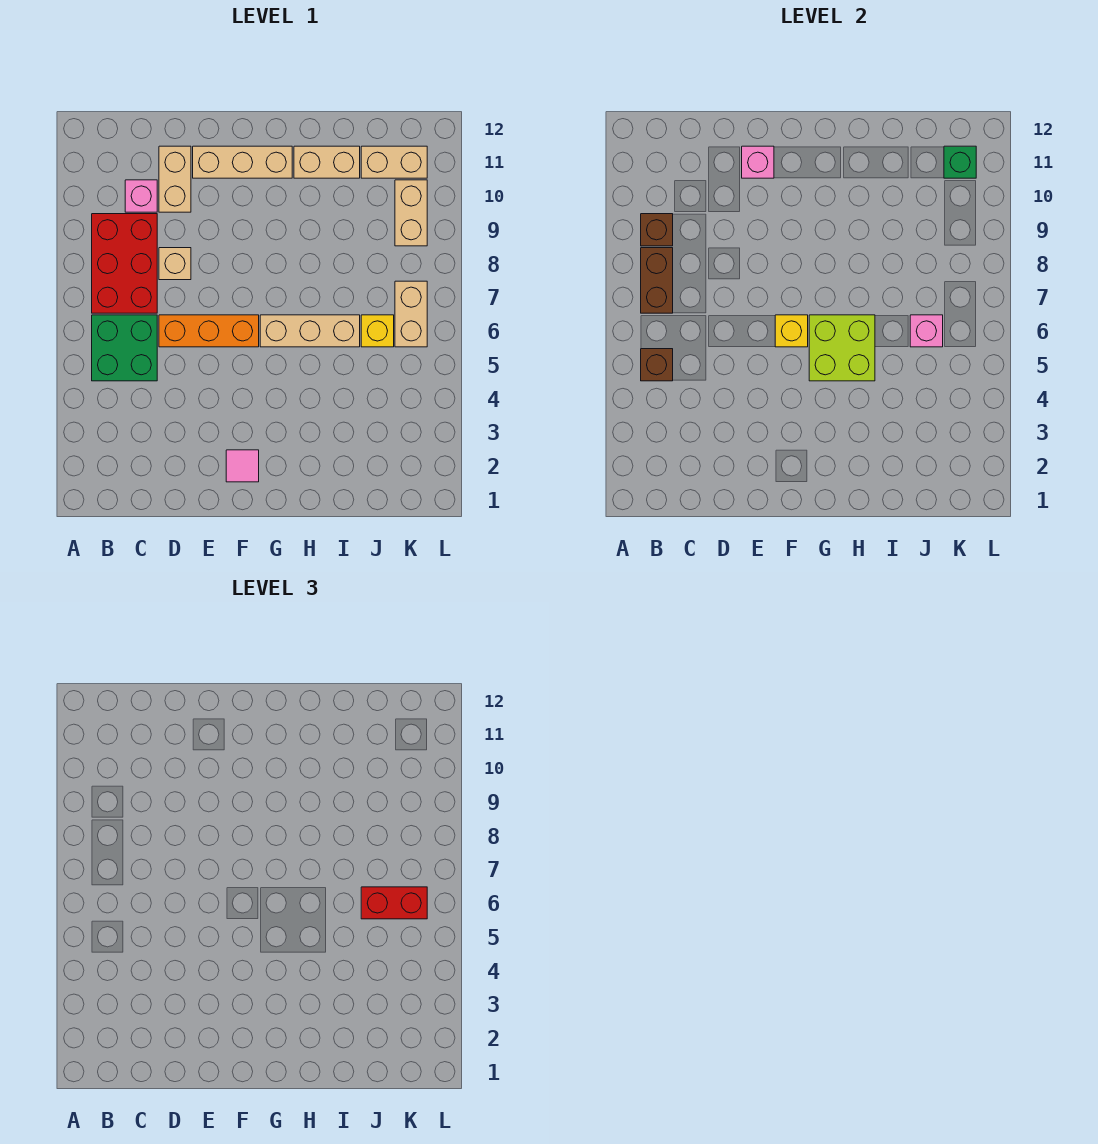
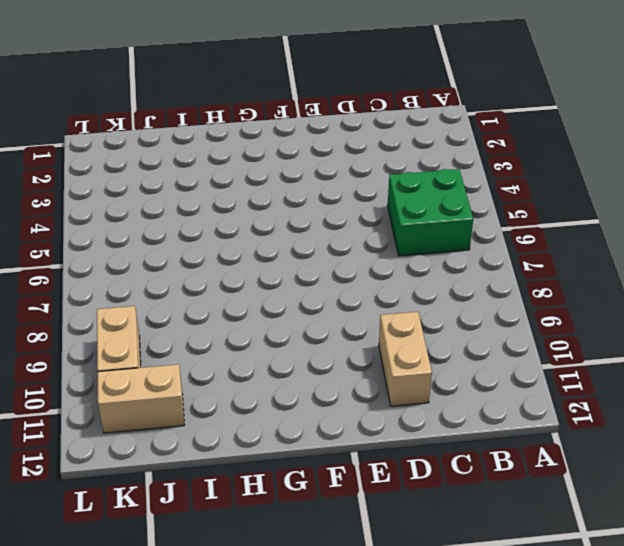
none -> red 2x3 brick [92,214,157,313]
none -> pink 1x1 brick [125,180,157,212]
none -> orange 1x3 brick [159,315,259,347]

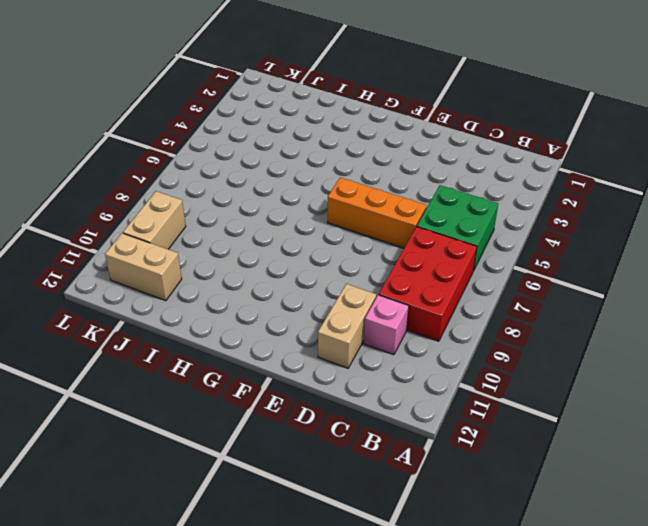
none -> tan 1x1 brick [159,248,191,280]
none -> tan 1x3 brick [193,146,292,178]
none -> pink 1x1 tile [226,450,259,482]

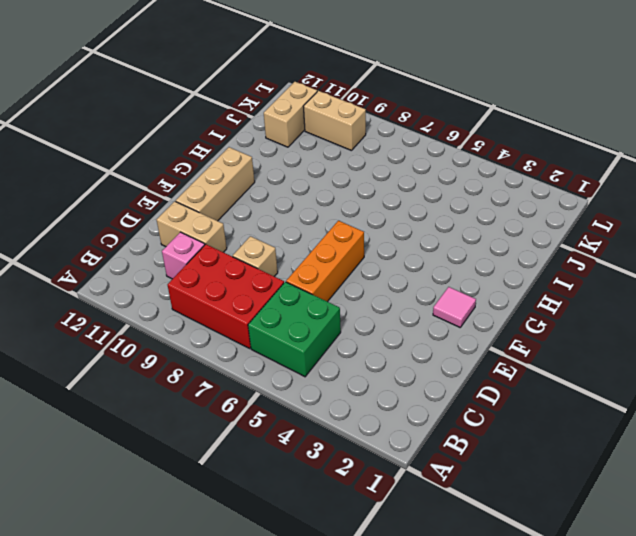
none -> tan 1x3 brick [260,315,360,347]
none -> tan 1x2 brick [294,146,360,178]
none -> yellow 1x1 brick [361,315,394,347]

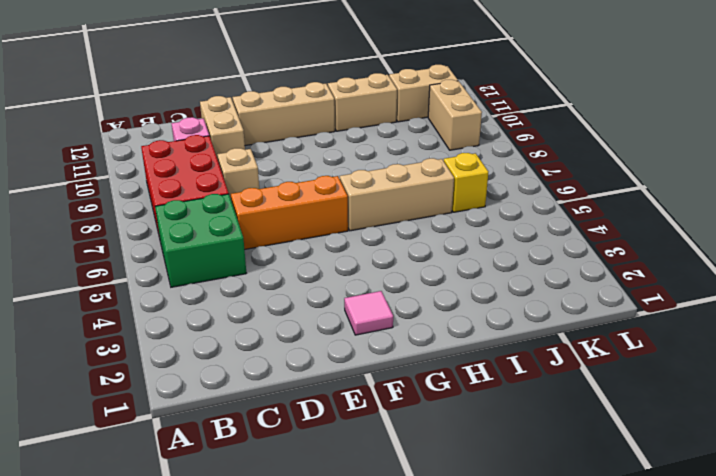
none -> tan 1x2 brick [395,281,427,347]
none -> brown 1x1 brick [641,349,673,381]
none -> brown 1x2 brick [641,248,673,313]

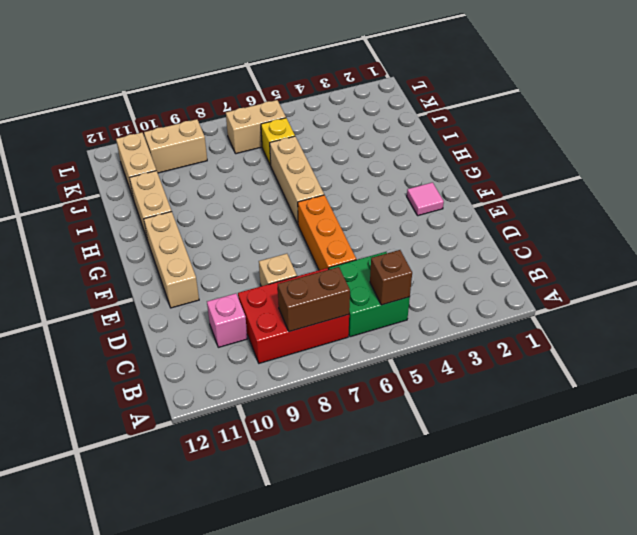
none -> tan 1x2 brick [159,146,191,212]
none -> brown 1x1 brick [641,214,673,246]
none -> pink 1x1 brick [742,146,774,178]

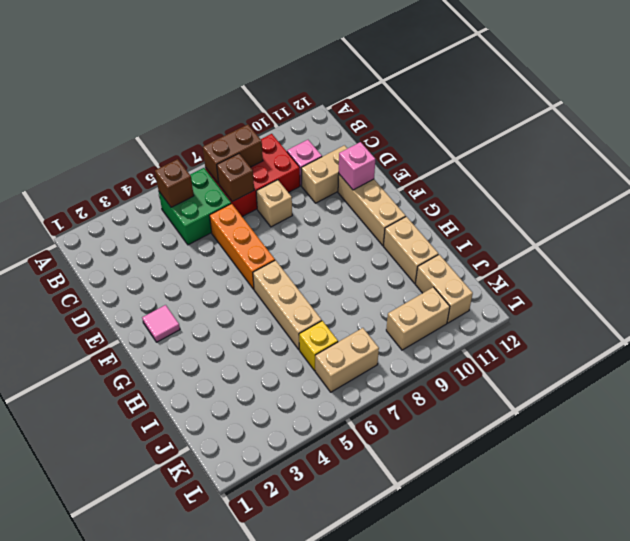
brown 1x1 brick [217,154,254,202] -> brown 1x1 brick moved to [641,214,673,246]
none -> yellow 1x1 brick [775,315,808,347]
none -> lime 2x2 brick [809,315,875,381]
none -> pink 1x1 brick [910,315,943,347]

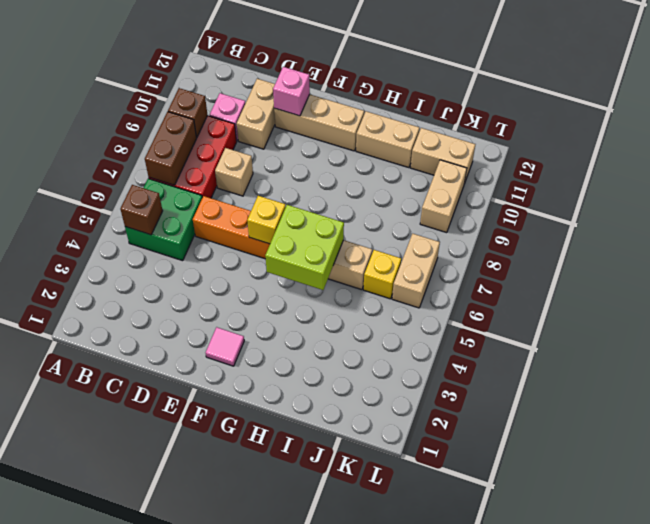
none -> pink 1x1 brick [910,315,943,347]
none -> green 1x1 brick [944,146,976,178]
none -> red 1x2 brick [361,887,427,919]

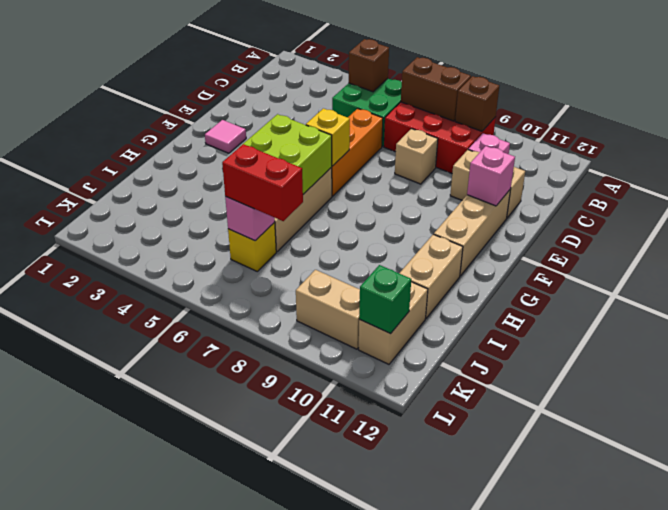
red 1x2 brick [222,144,303,221] -> red 1x2 brick turned to [361,887,427,919]
none -> tan 1x2 brick [395,281,427,347]

